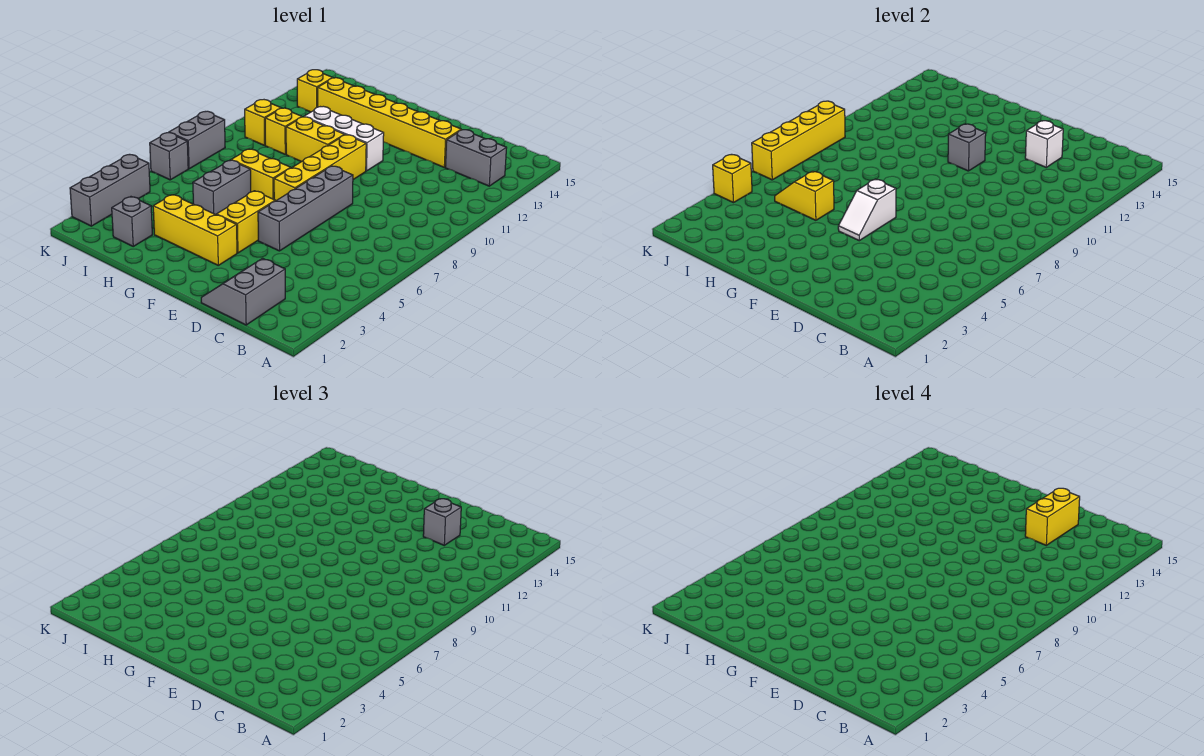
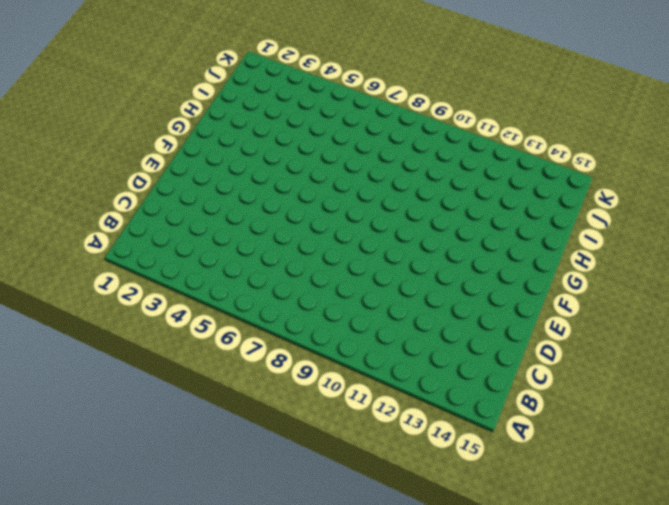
none -> grey 1x2 brick [445,130,506,186]
none -> grey 2x2 slope [201,258,285,325]
none -> yellow 1x6 brick [318,78,461,167]

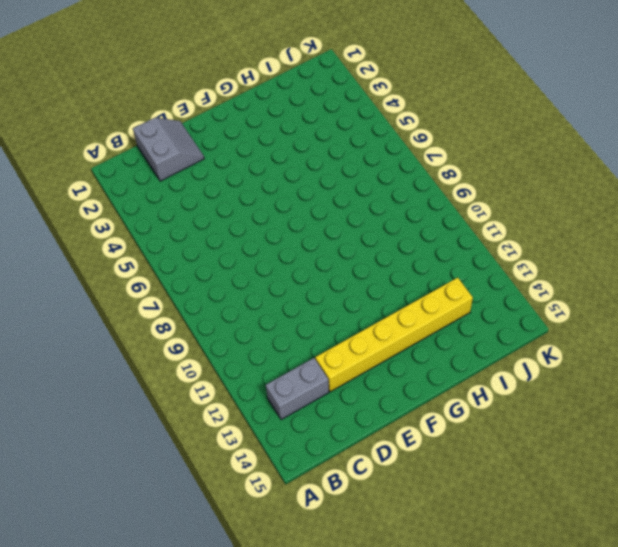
none -> grey 1x4 brick [258,166,353,251]
none -> yellow 1x3 brick [153,195,237,265]
none -> yellow 1x2 brick [216,191,275,253]

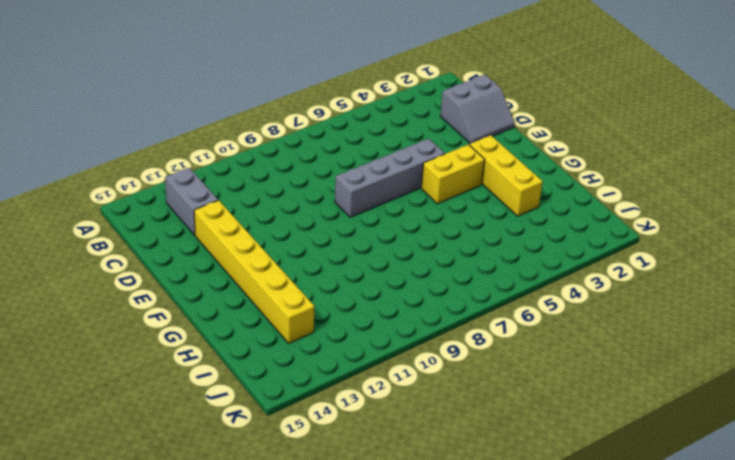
none -> yellow 1x4 brick [274,135,366,201]
none -> white 1x3 brick [304,106,384,171]
none -> yellow 1x2 brick [231,149,290,199]

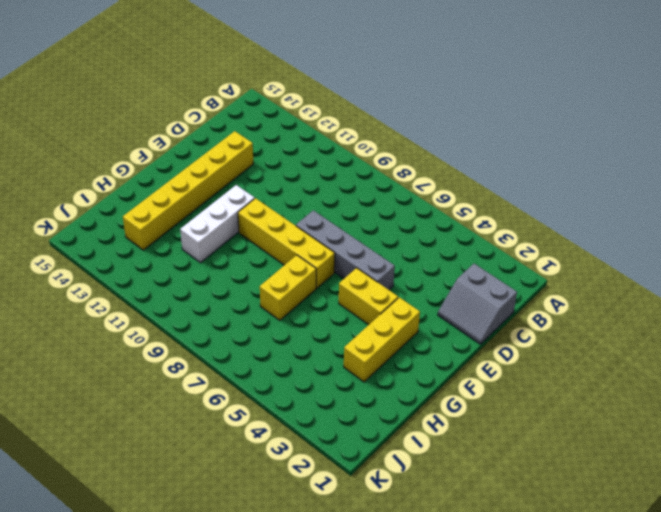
none -> grey 1x2 brick [445,130,506,186]
none -> yellow 1x2 brick [286,117,345,162]
none -> grey 1x2 brick [193,160,251,215]

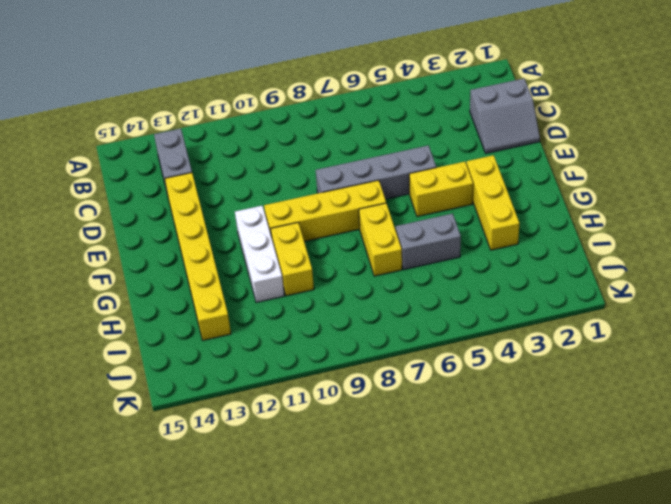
none -> grey 1x1 brick [112,197,152,246]
none -> yellow 1x1 brick [265,108,302,154]
none -> yellow 1x1 brick [245,100,281,145]

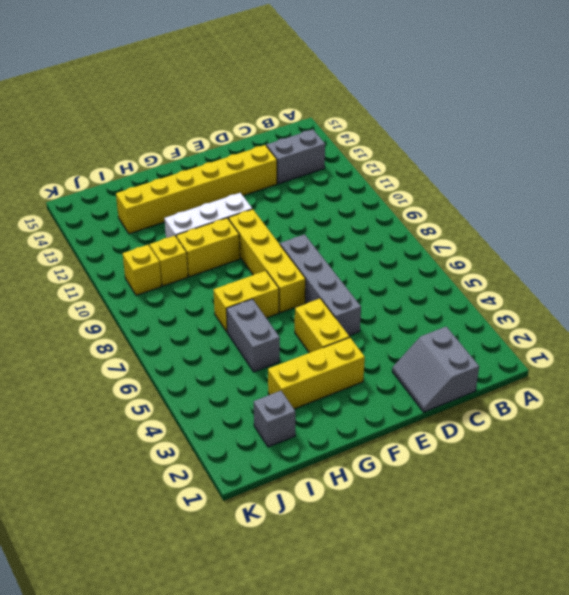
none -> yellow 1x1 brick [297,70,333,112]
none -> grey 1x3 brick [70,154,150,226]
none -> grey 1x1 brick [150,133,188,180]

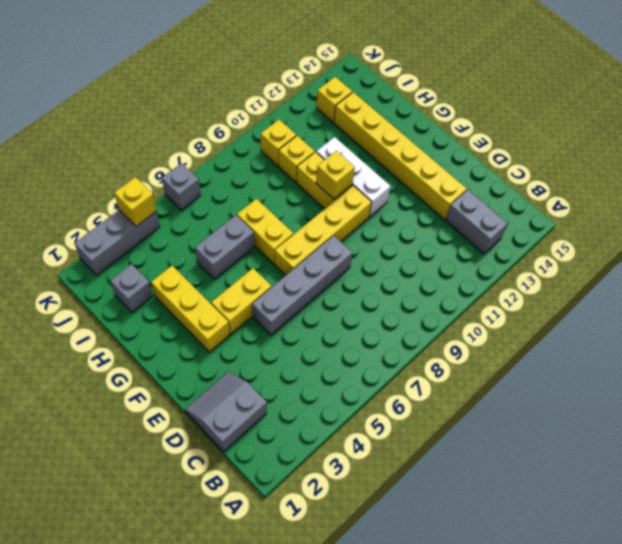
yellow 1x1 brick [316,151,355,199] -> none
none -> grey 1x2 brick [169,111,225,169]
none -> white 1x1 brick [1025,121,1063,167]
none -> white 1x2 slope [838,179,896,241]

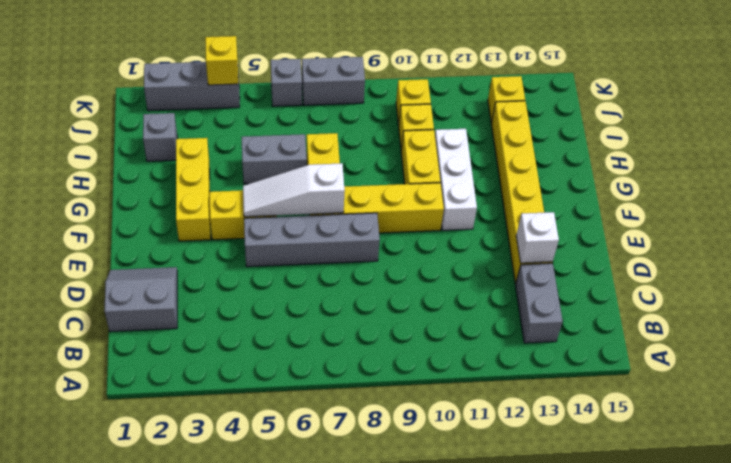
white 1x3 slope [243,163,345,217] -> white 1x2 slope [838,179,896,241]
none -> grey 1x1 brick [948,124,986,171]
none -> yellow 1x2 slope [775,171,834,220]
none -> yellow 1x4 brick [752,101,845,180]

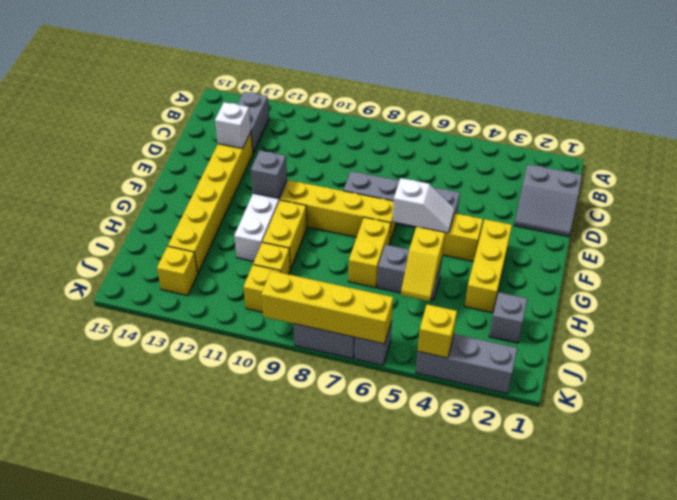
none -> grey 1x1 brick [423,499,461,545]
none -> yellow 1x2 brick [1025,488,1080,545]

